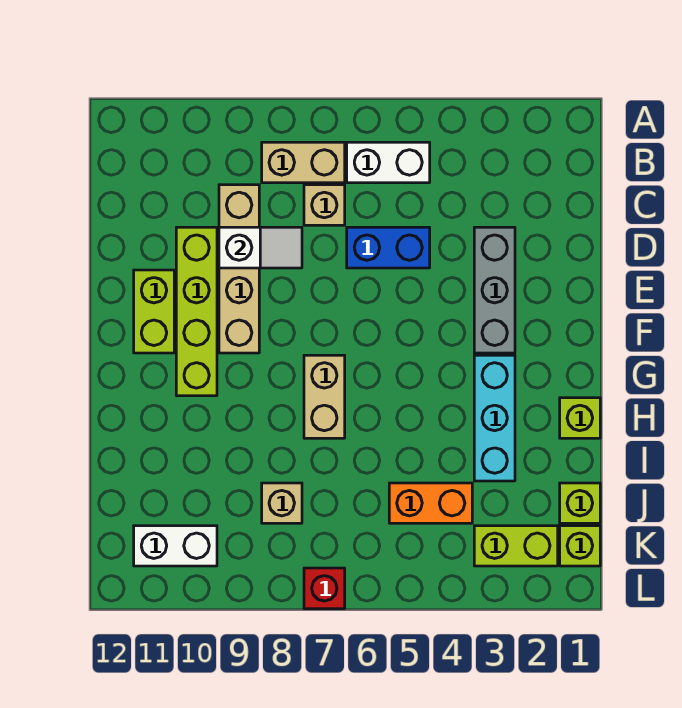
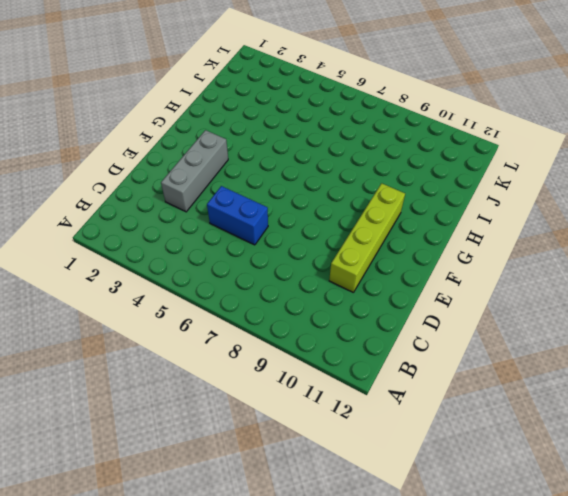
none -> white 1x2 brick [347,142,430,183]
none -> tan 1x2 brick [262,142,345,183]
none -> tan 1x1 brick [304,185,345,225]

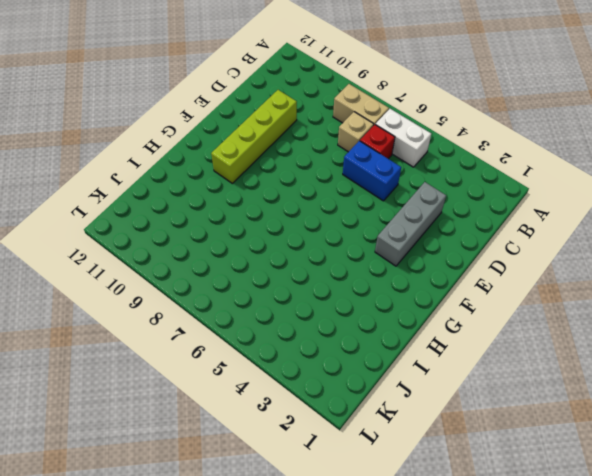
red 1x1 brick [360,125,395,159] -> red 1x1 brick moved to [304,568,345,609]
none -> tan 1x4 brick [219,185,259,353]
none -> lime 1x2 brick [134,270,174,353]
none -> cyan 1x3 brick [474,355,515,481]

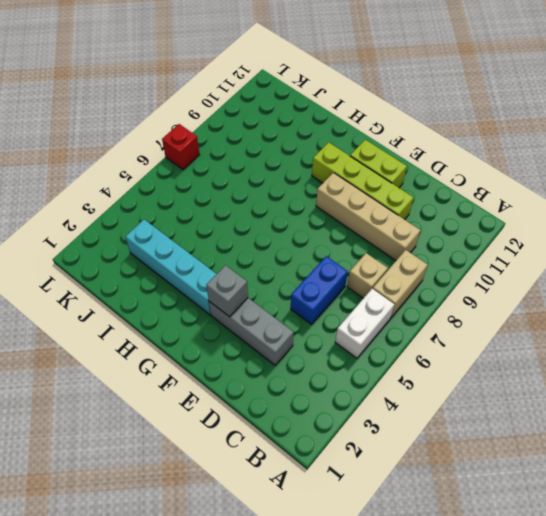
grey 1x1 brick [206,265,248,317] -> none
cyan 1x4 brick [125,220,216,315] -> cyan 1x3 brick [474,355,515,481]
none -> tan 1x2 brick [304,355,345,438]
none -> lime 1x1 brick [560,398,600,438]
none -> lime 1x1 brick [560,483,600,523]

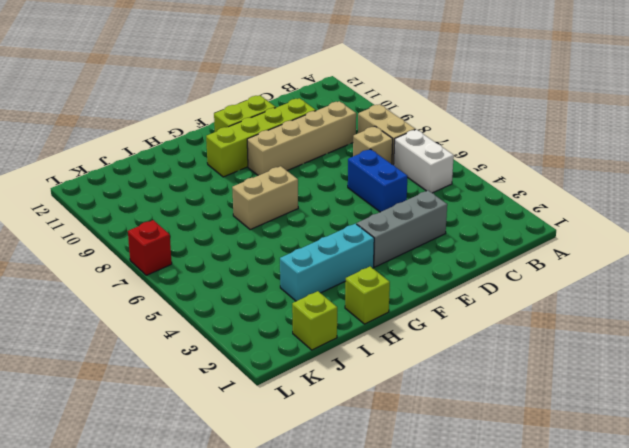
none -> orange 1x2 brick [389,483,472,523]
none -> tan 1x1 brick [262,483,302,523]
none -> lime 1x1 brick [560,526,600,566]

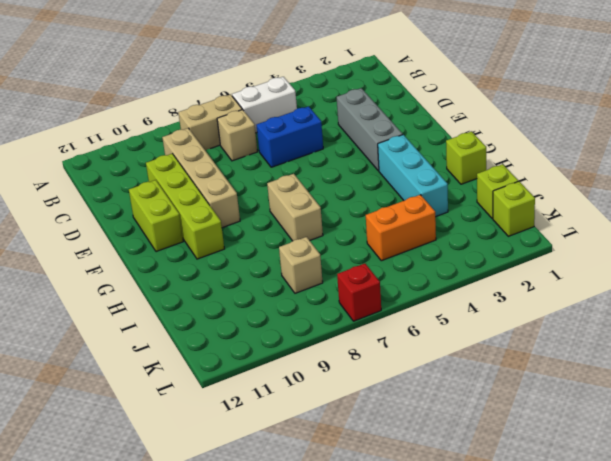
none -> lime 1x2 brick [474,526,558,566]
none -> white 1x2 brick [134,526,217,566]
none -> white 1x2 slope [219,227,302,268]

